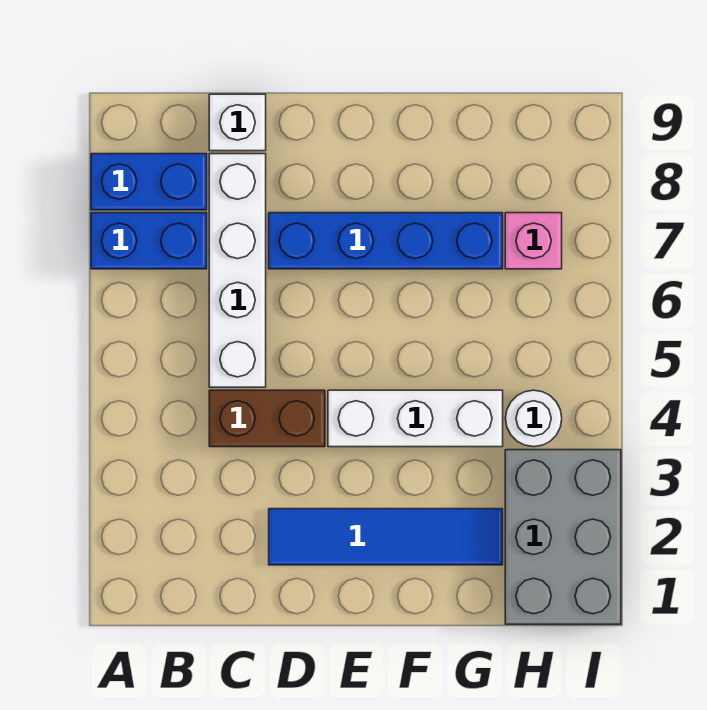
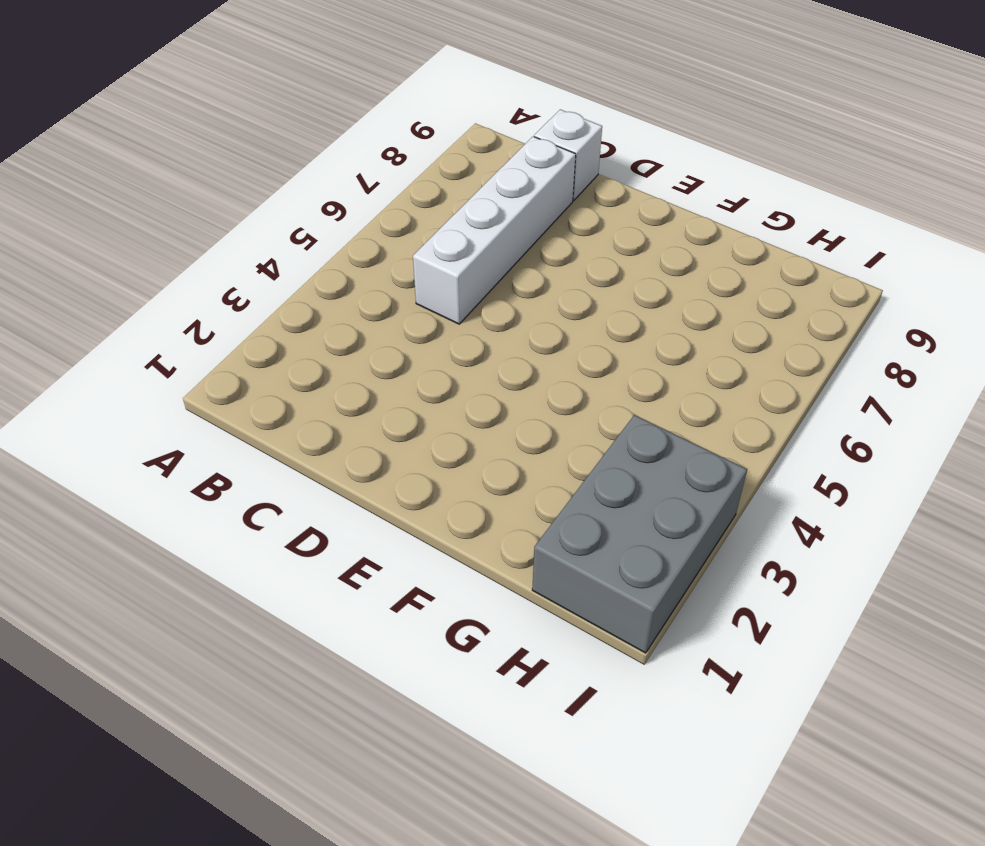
none -> blue 1x2 brick [91,213,207,269]
none -> blue 1x2 brick [91,154,207,210]

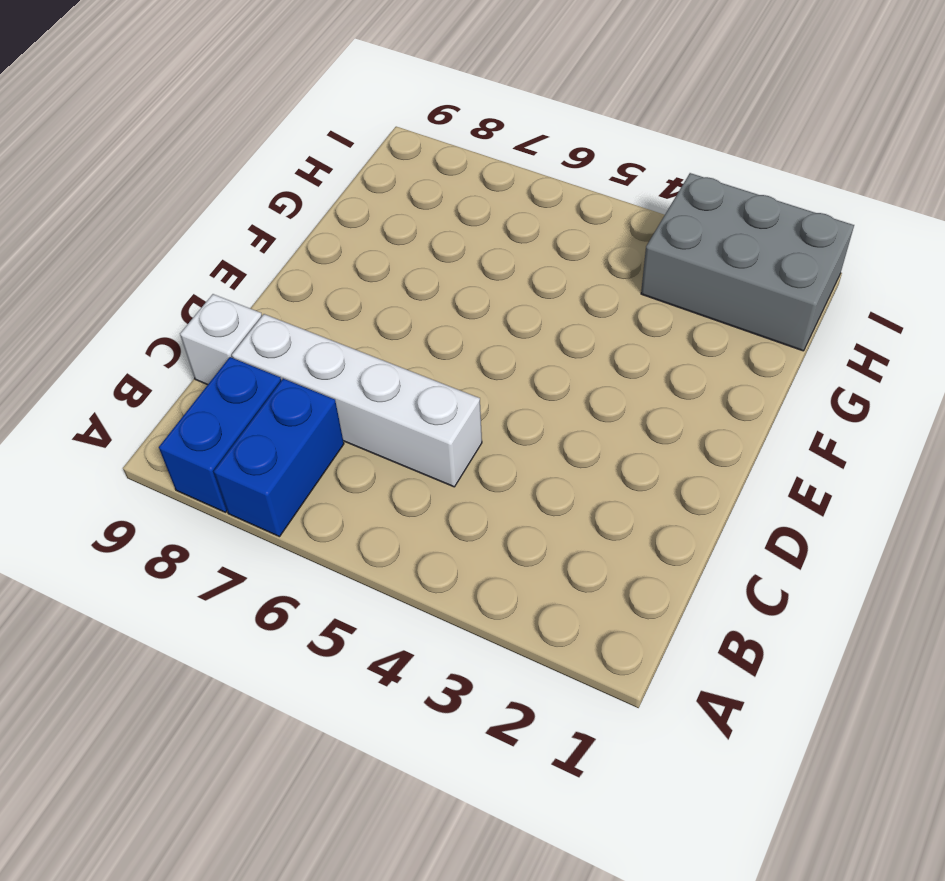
none -> brown 1x2 brick [209,390,325,447]
none -> blue 1x4 tile [269,509,503,565]

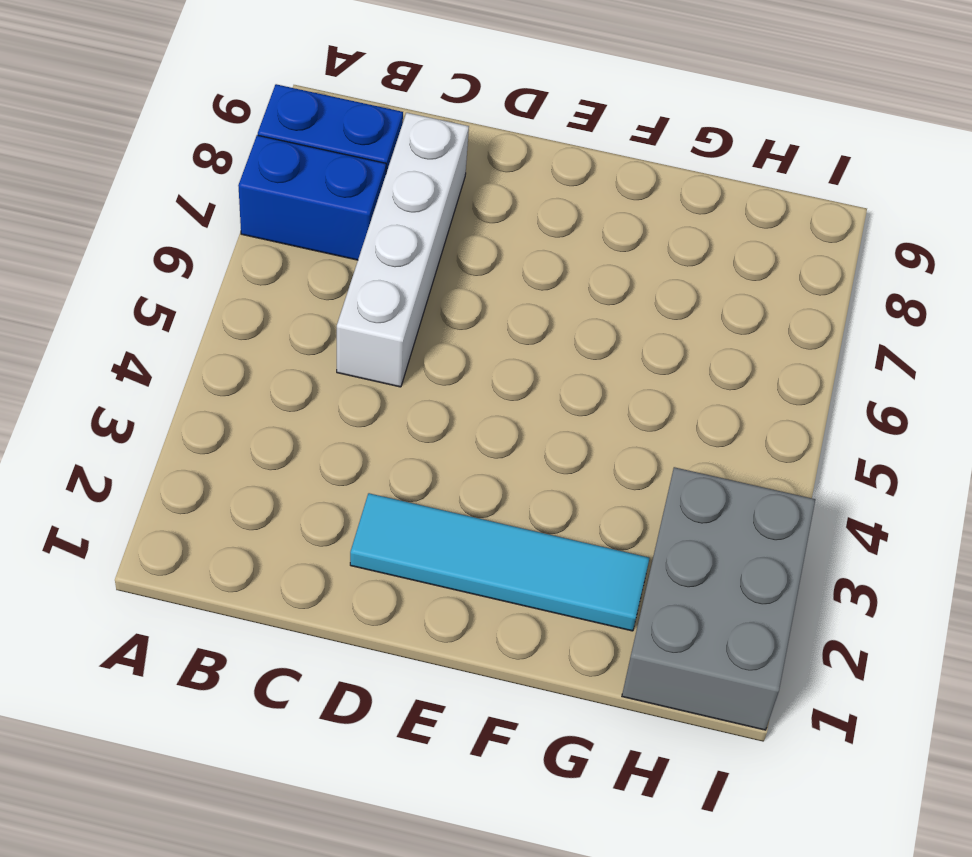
cyan 1x4 tile [350,493,650,631] -> blue 1x4 tile [269,509,503,565]
none -> brown 1x2 brick [209,390,325,447]
none -> white 1x1 brick [209,94,266,151]

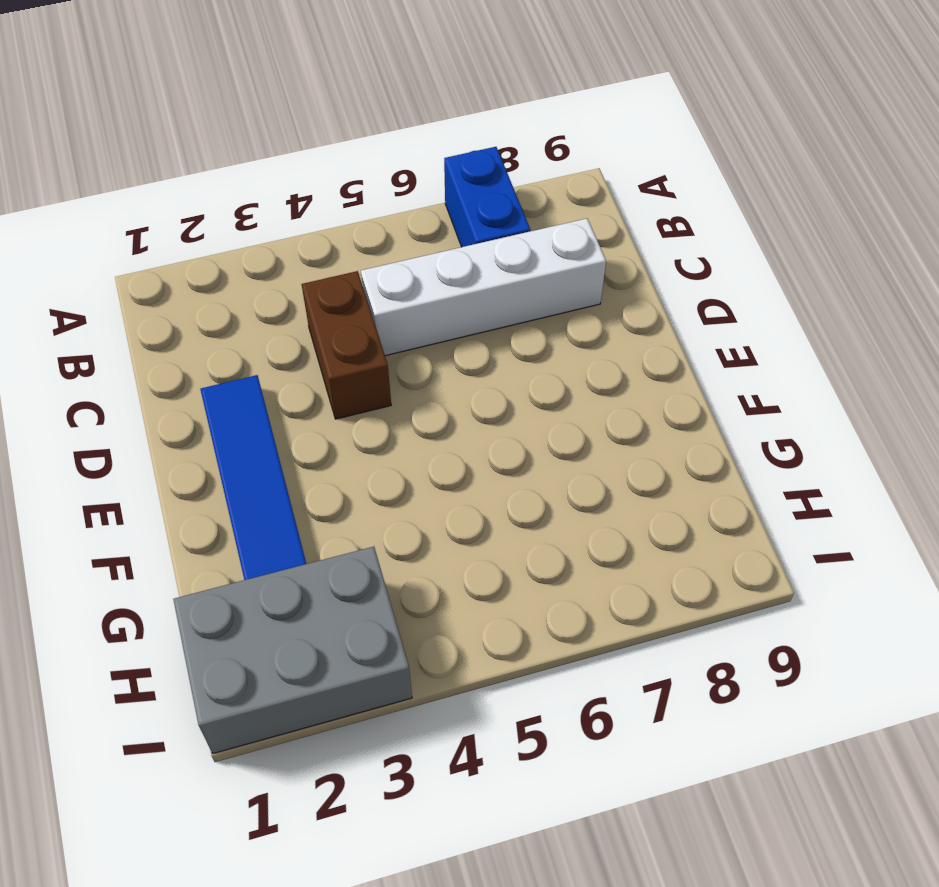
none -> blue 1x2 brick [91,154,207,210]
none -> white 1x1 brick [209,94,266,151]

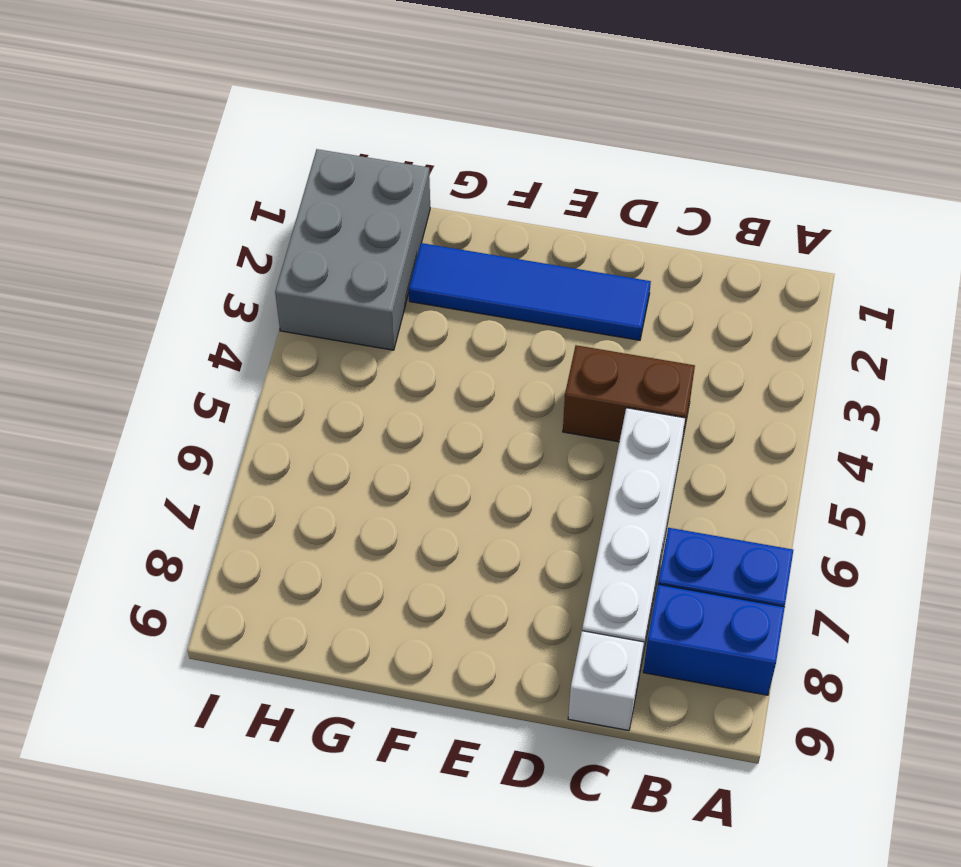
none -> blue 1x4 brick [269,213,503,269]
none -> white 1x3 brick [328,390,503,447]

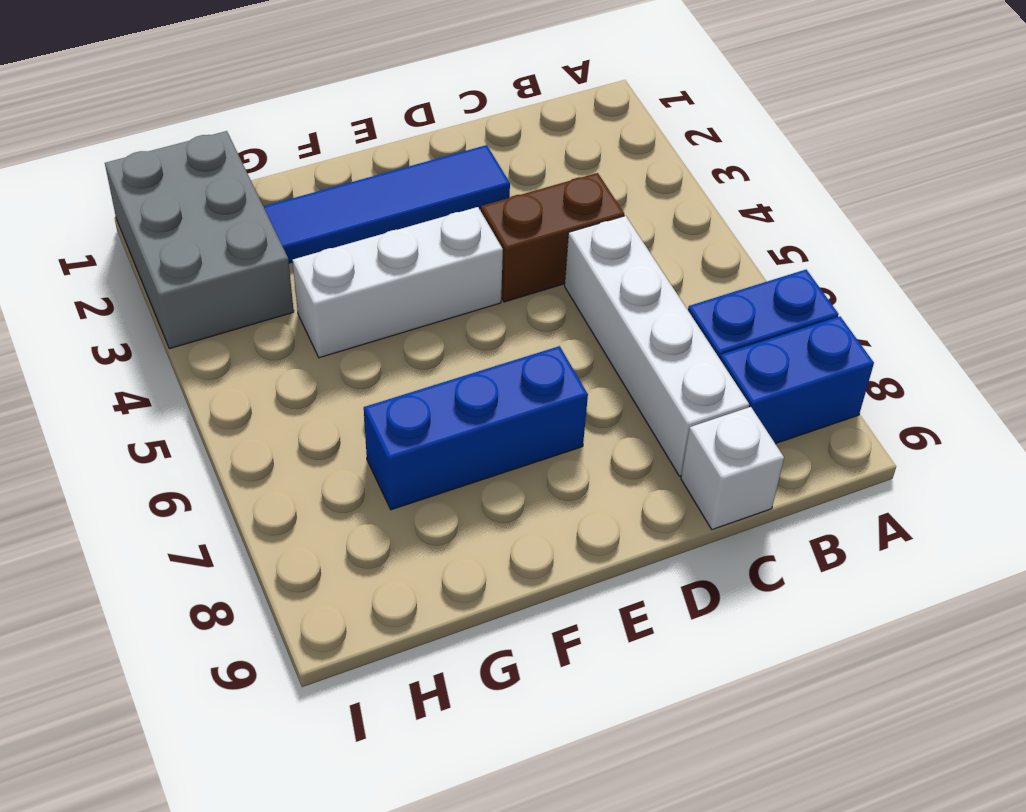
blue 1x3 brick [364,346,588,510] -> blue 1x4 brick [269,213,503,269]
none -> white 1x1 round brick [506,390,562,447]
none -> pink 1x1 brick [505,213,562,269]

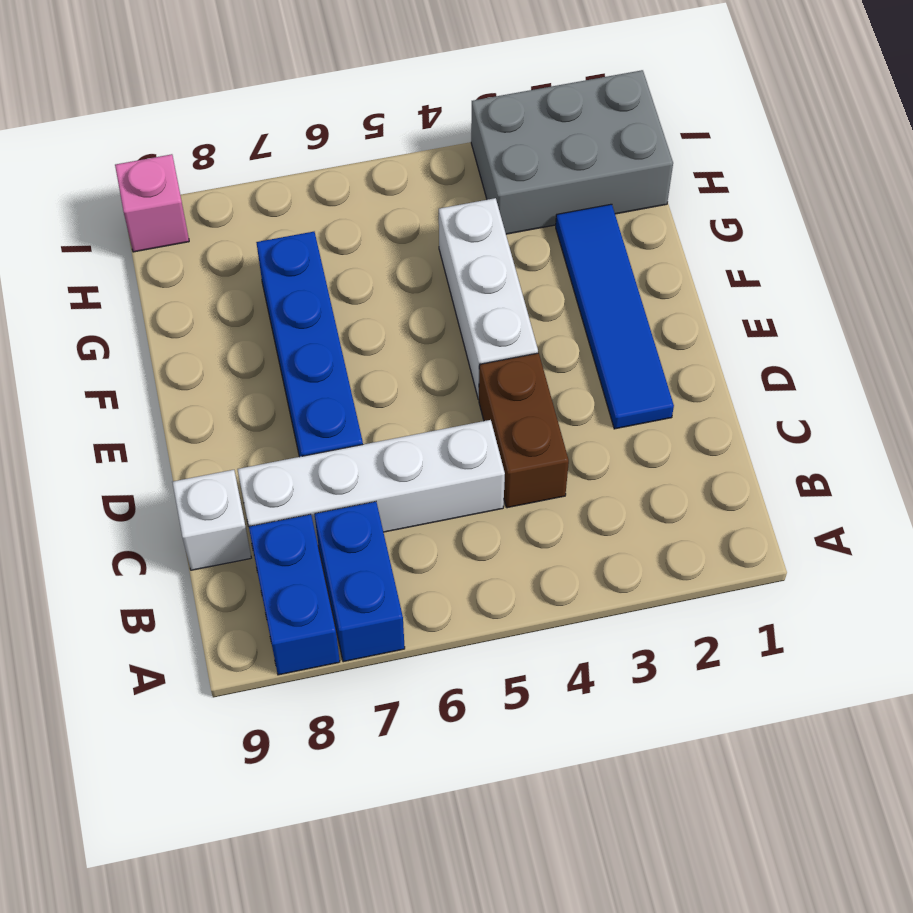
pink 1x1 brick [115,154,189,252] -> pink 1x1 brick moved to [505,213,562,269]
none -> white 1x1 round brick [506,390,562,447]

